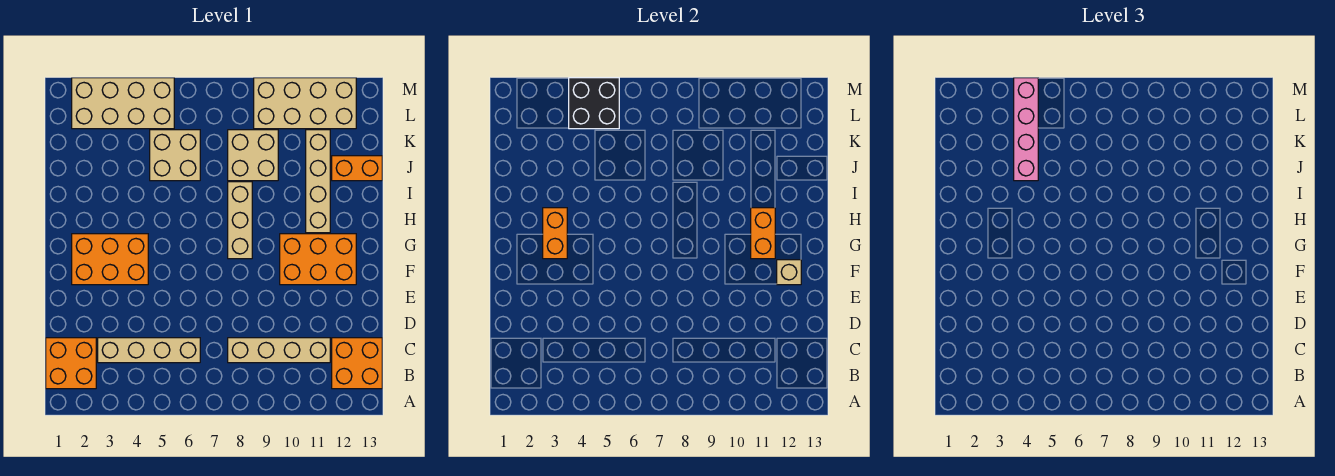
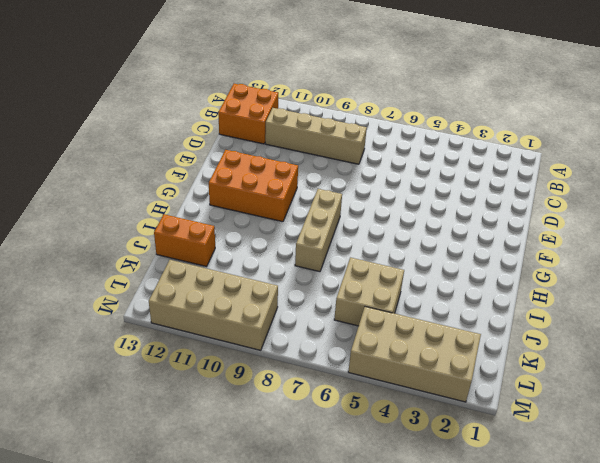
none -> orange 2x2 brick [46,338,96,389]
none -> tan 1x4 brick [98,338,200,363]
none -> orange 2x3 brick [72,234,148,285]

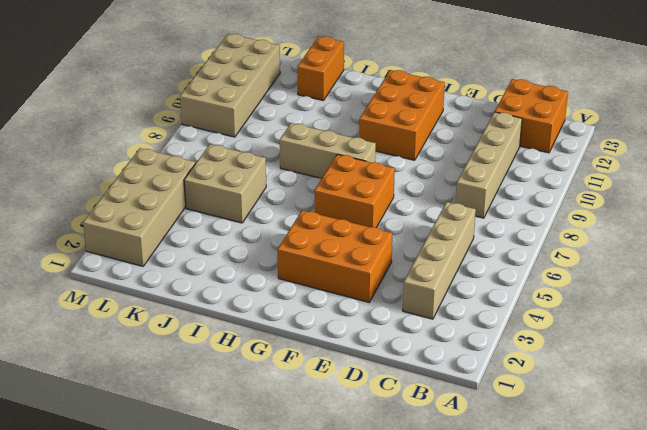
orange 2x3 brick [278,210,392,302] -> orange 2x3 brick turned to [72,234,148,285]
orange 2x2 brick [314,154,395,227] -> orange 2x2 brick moved to [46,338,96,389]
none -> tan 1x4 brick [306,130,330,233]
none -> tan 2x2 brick [228,130,278,181]
none -> tan 1x1 brick [777,260,801,285]

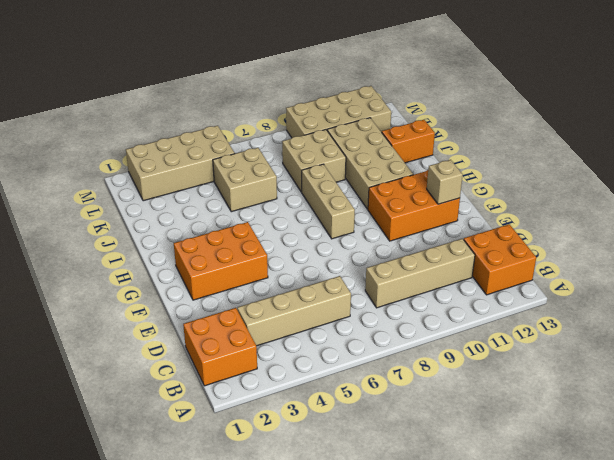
tan 2x4 brick [327,118,413,209] -> tan 1x4 brick [306,130,330,233]
none -> orange 1x2 brick [543,208,567,259]
none -> orange 1x2 brick [751,208,775,259]
none -> black 2x2 brick [569,78,619,129]

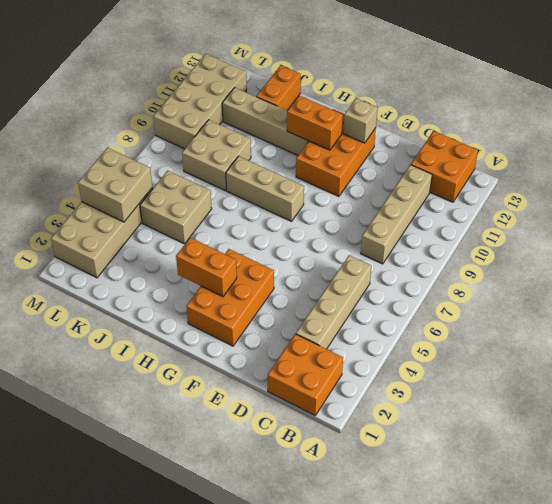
tan 2x2 brick [78,148,152,222] -> black 2x2 brick [569,78,619,129]
none -> pink 1x4 brick [1014,78,1038,181]

